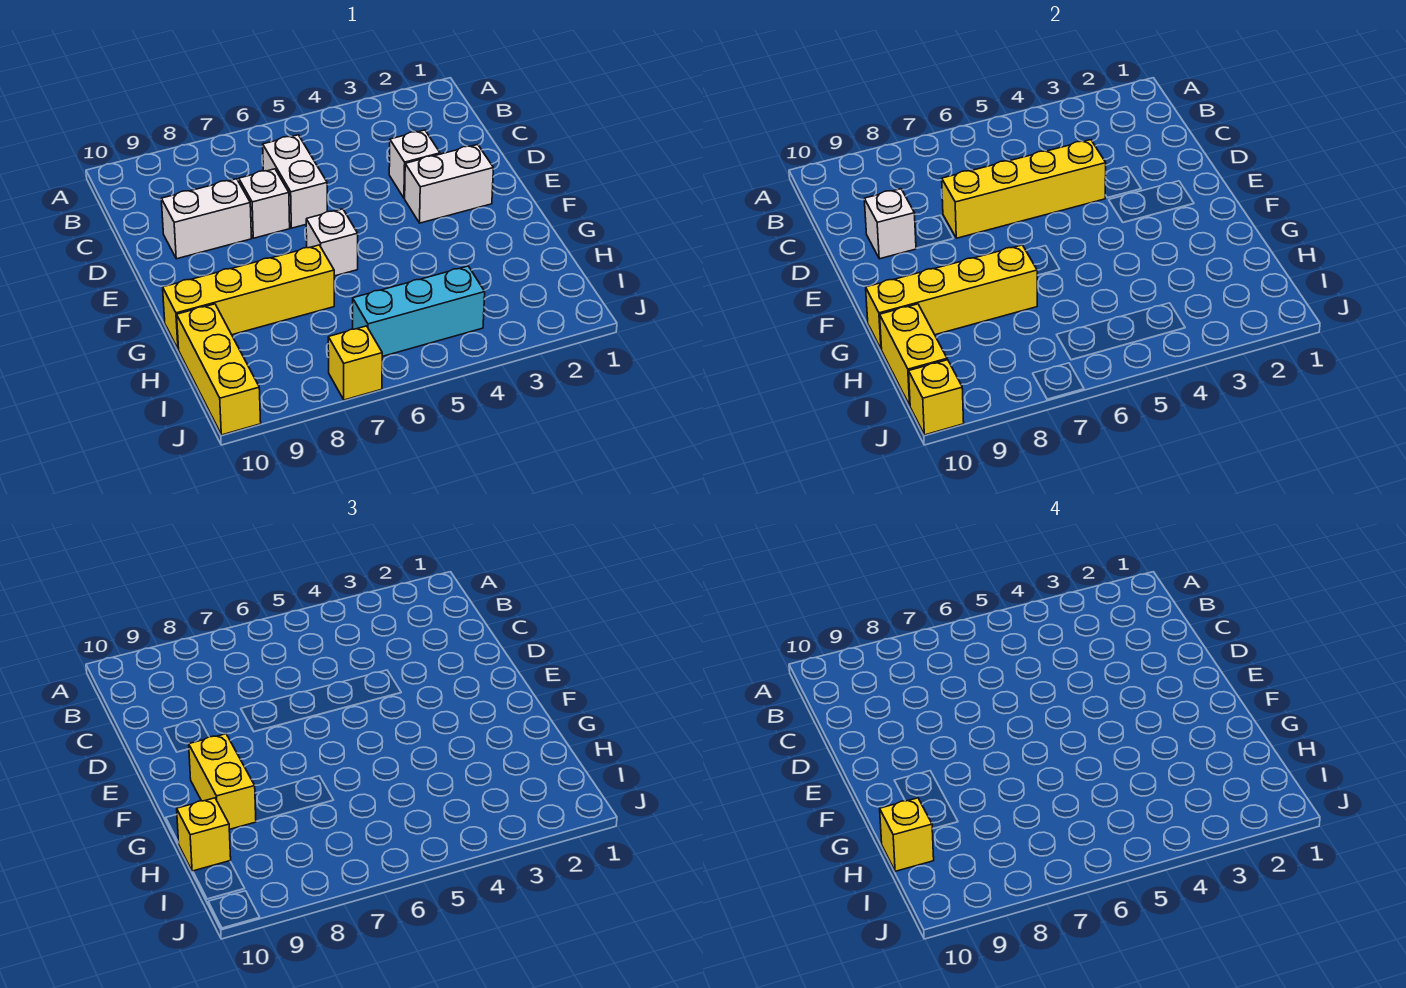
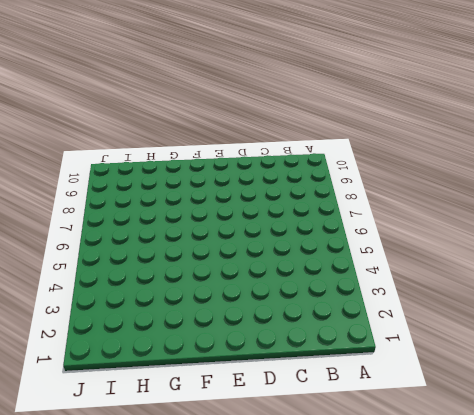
none -> white 1x2 brick [263,135,327,228]
none -> white 1x1 brick [389,130,440,198]
none -> white 1x1 brick [239,169,290,238]

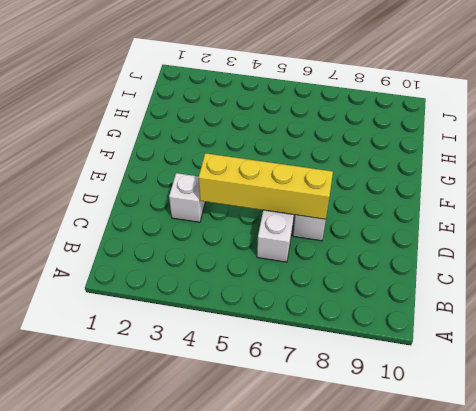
none -> white 1x2 brick [161,179,252,259]
none -> white 1x2 brick [405,145,493,223]
none -> white 1x1 brick [306,209,358,276]

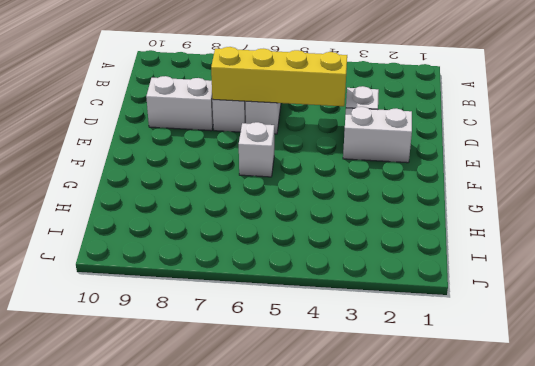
none -> yellow 1x4 brick [163,245,334,349]
none -> yellow 1x3 brick [177,304,261,435]
none -> cyan 1x3 brick [353,266,485,356]

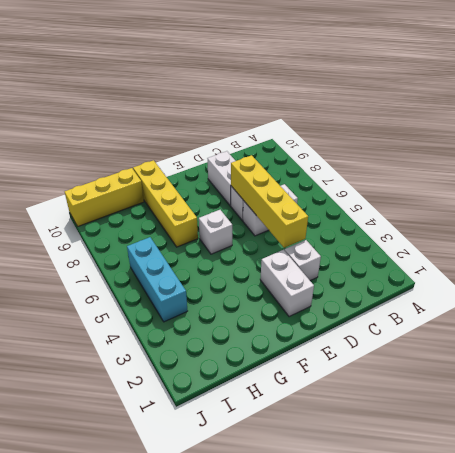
none -> yellow 1x1 brick [328,326,382,400]
none -> white 1x1 brick [864,189,916,259]
none -> yellow 1x4 brick [866,245,1037,349]

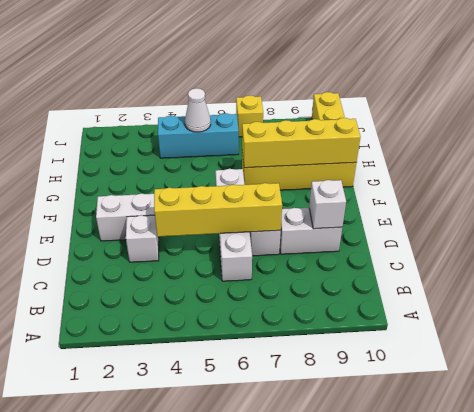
white 1x1 cone [185,88,211,132] -> none
none -> yellow 1x2 brick [880,304,947,405]
none -> yellow 1x1 brick [909,360,964,435]
none -> yellow 1x2 brick [189,734,256,829]

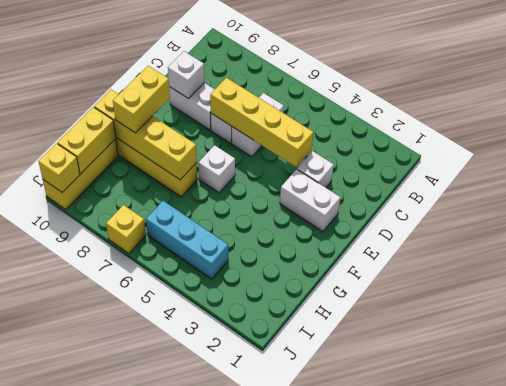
none -> yellow 1x1 brick [177,798,231,871]
none -> yellow 1x1 brick [880,798,934,871]

